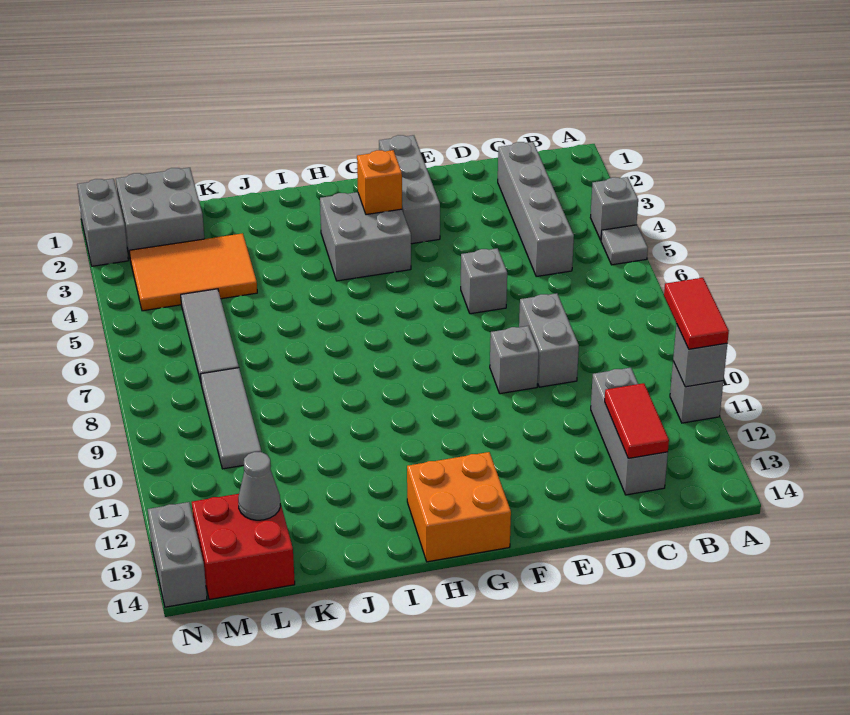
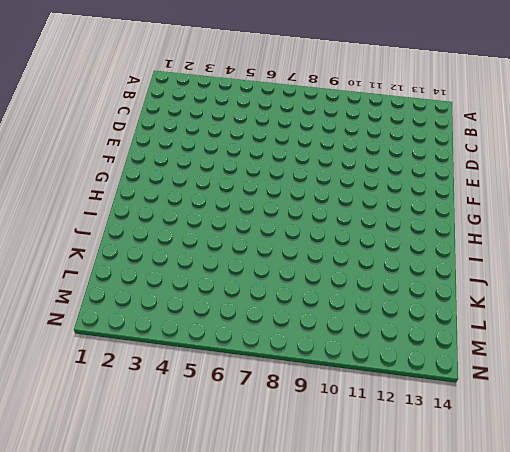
none -> grey 1x1 brick [590,177,638,240]
none -> grey 1x1 tile [601,225,648,265]
none -> grey 1x1 brick [670,361,723,423]

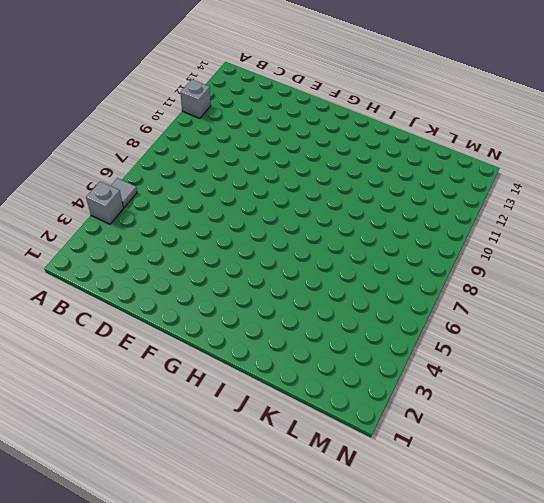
none -> grey 1x4 brick [498,142,574,277]
none -> grey 1x3 brick [591,368,668,495]
none -> grey 1x2 brick [519,293,579,387]

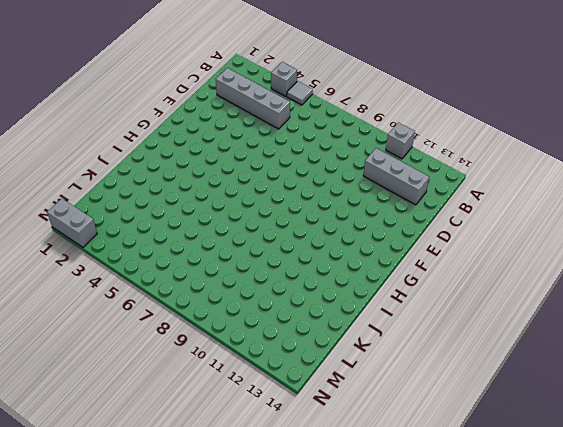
none -> grey 1x2 brick [519,293,579,387]
none -> grey 1x1 brick [461,248,507,314]
none -> grey 1x1 brick [490,326,539,394]

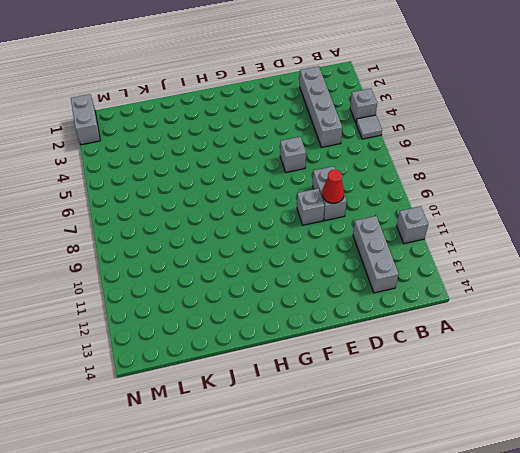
red 1x1 cone [322,170,344,203] -> none
none -> grey 1x3 brick [379,135,440,244]
none -> grey 2x2 brick [320,192,411,281]
none -> orange 2x2 brick [407,452,511,562]

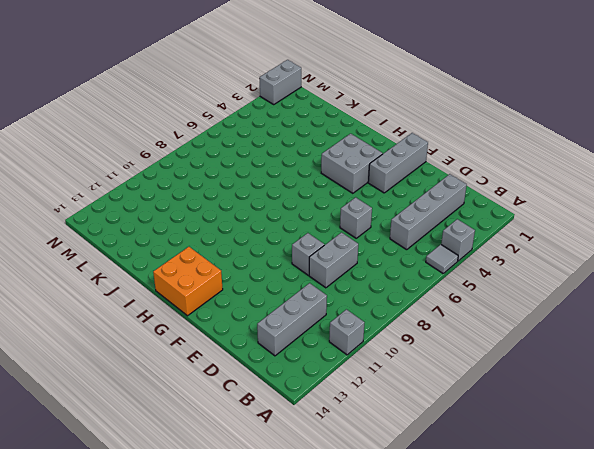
none -> orange 2x3 tile [129,233,257,311]
none -> grey 2x2 brick [116,168,204,257]
none -> grey 1x3 tile [181,289,239,382]

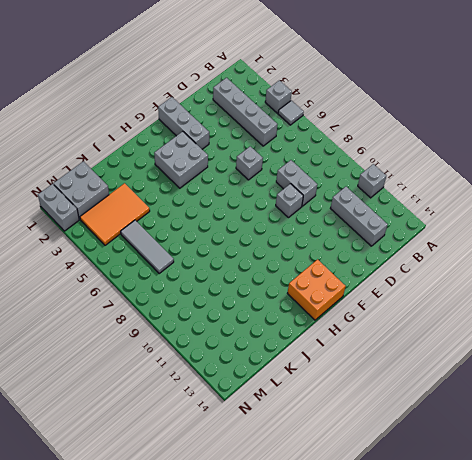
none -> grey 1x3 tile [200,368,261,469]
none -> red 2x2 brick [192,494,295,600]
none -> grey 1x2 brick [148,502,207,607]

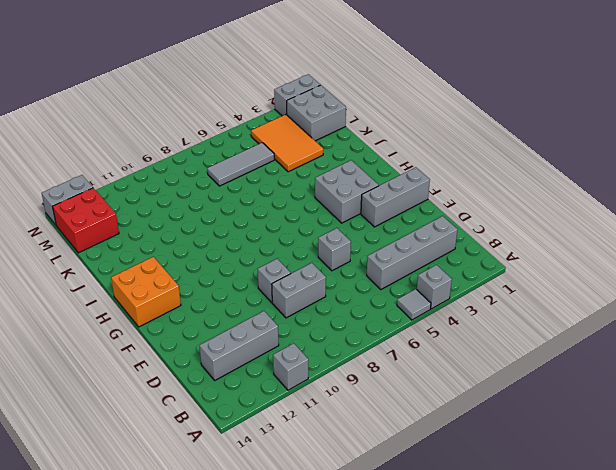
none -> grey 1x3 tile [200,368,261,469]
none -> grey 1x1 brick [673,324,727,387]
none -> red 1x2 tile [605,383,669,458]

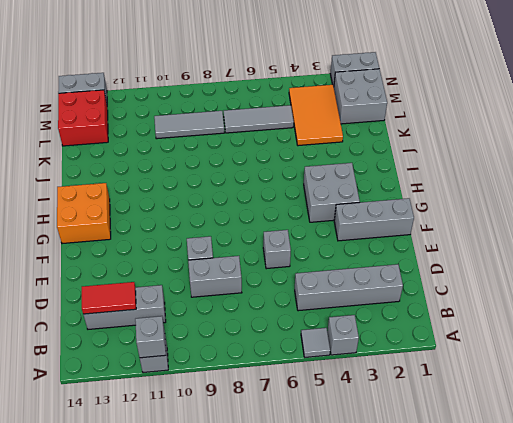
none -> orange 1x1 brick [357,150,402,215]
none -> grey 1x1 cone [238,452,281,520]
none -> red 1x2 tile [664,278,729,349]

